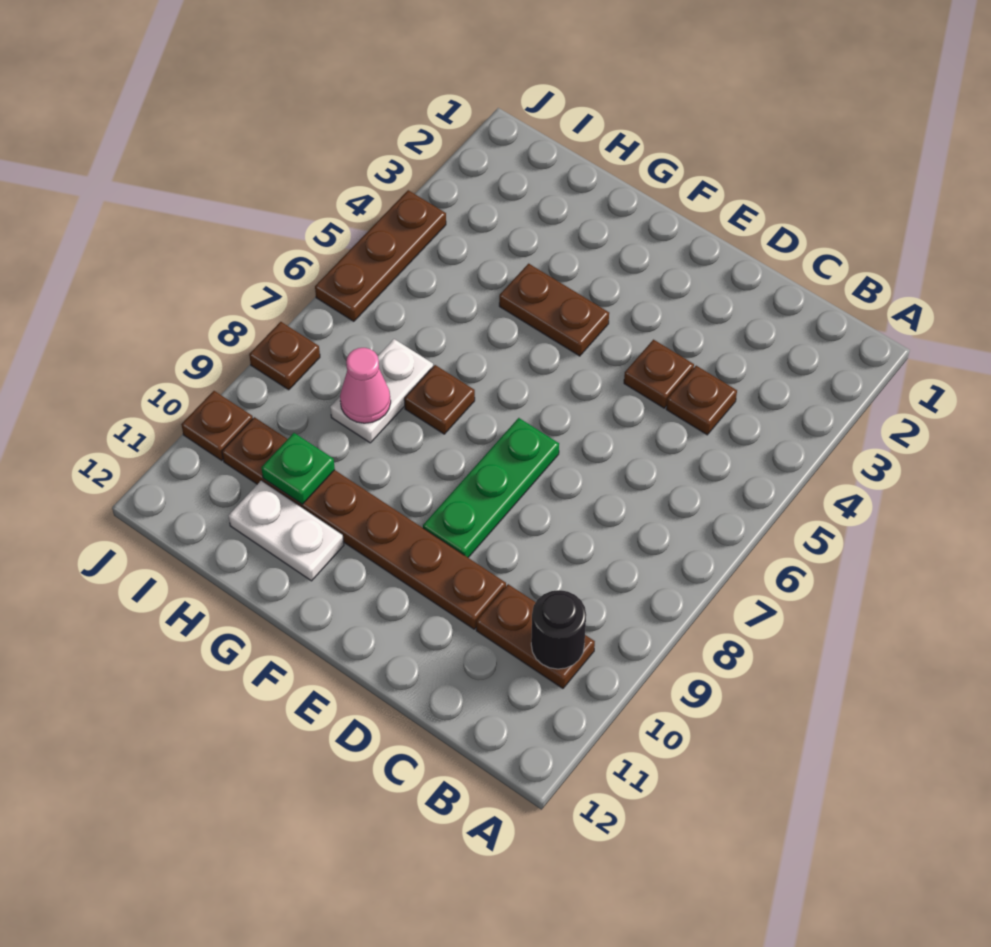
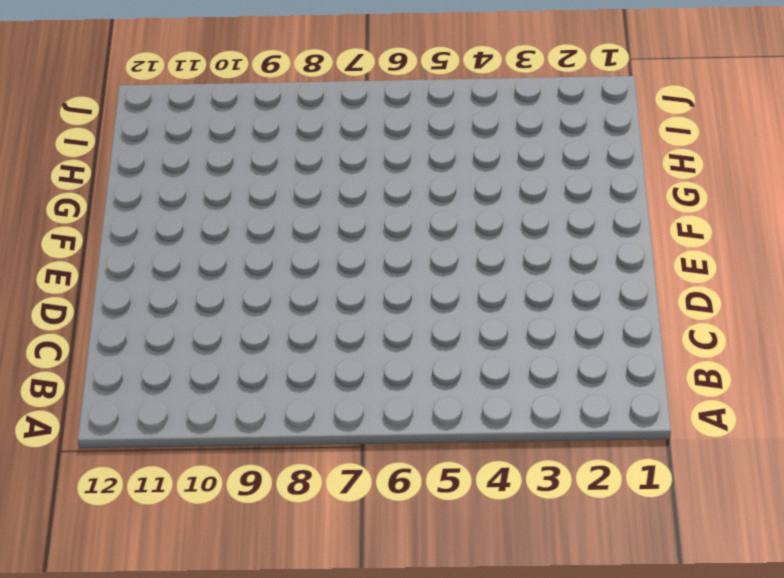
none -> brown 1x2 plate [476,584,595,688]
none -> brown 1x1 plate [666,366,737,435]
none -> brown 1x1 plate [624,340,694,408]

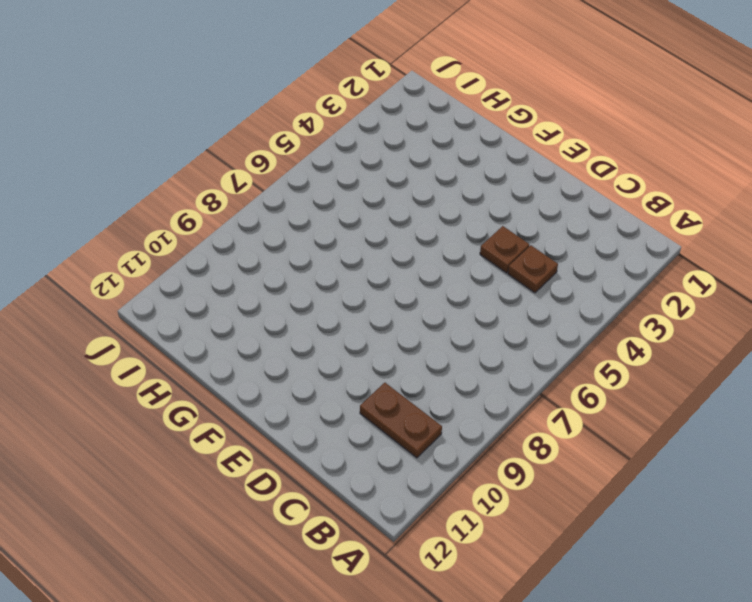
none -> brown 1x6 plate [222,417,506,629]
none -> green 1x3 plate [423,418,559,558]
none -> brown 1x2 plate [499,264,609,356]

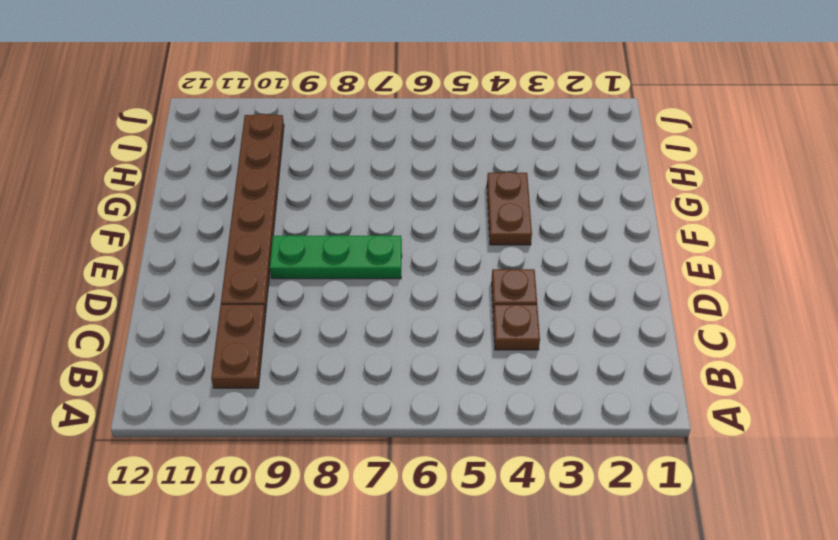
none -> brown 1x1 plate [404,365,475,434]
none -> white 1x2 plate [229,480,344,581]
none -> white 1x2 plate [330,339,433,443]

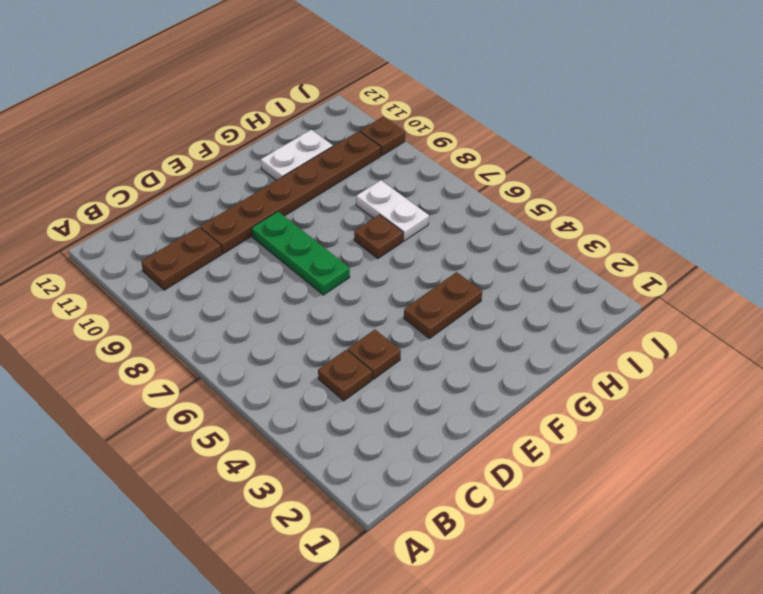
none -> brown 1x3 plate [315,190,446,321]
none -> brown 1x1 plate [249,322,320,390]
none -> black 1x1 round brick [531,590,586,669]

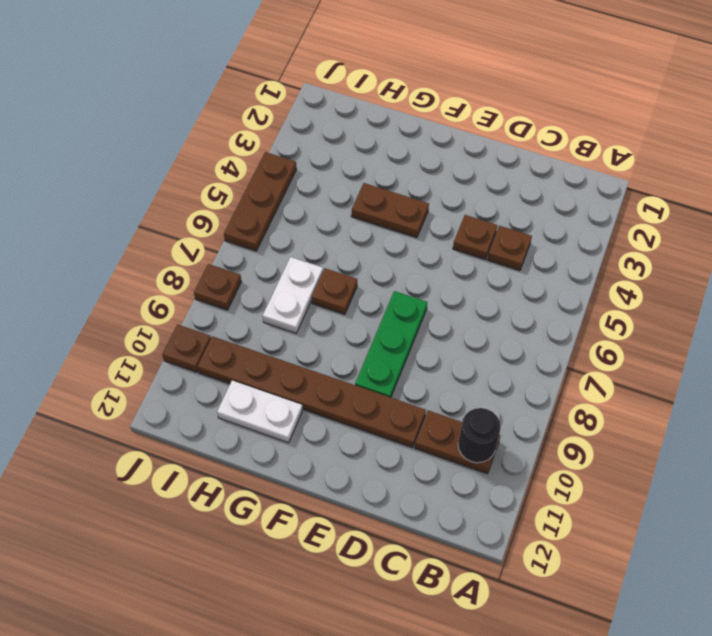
none -> pink 1x1 cone [340,348,391,423]
none -> green 1x1 plate [261,433,335,504]

